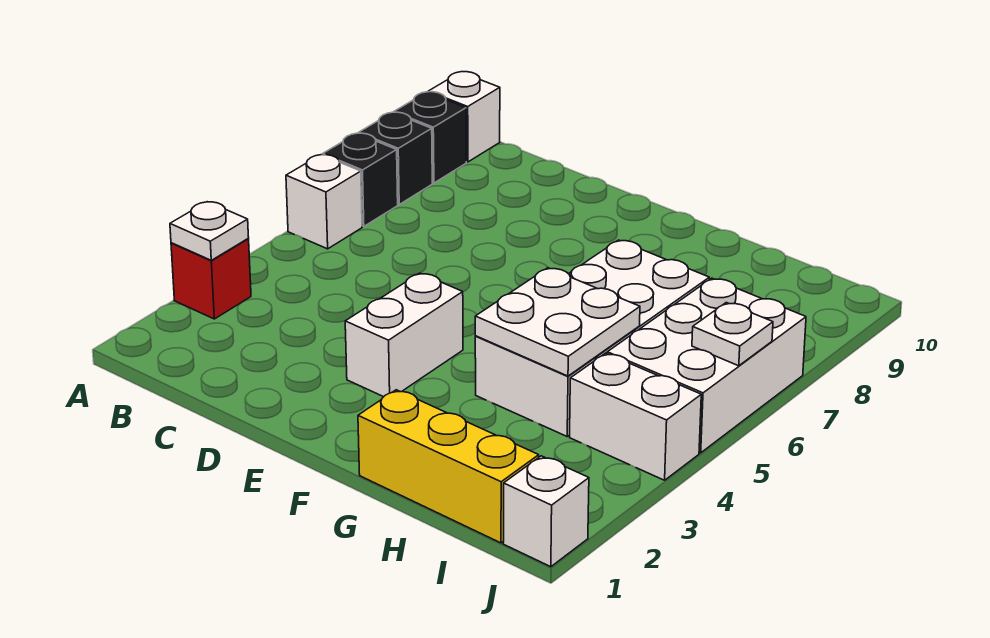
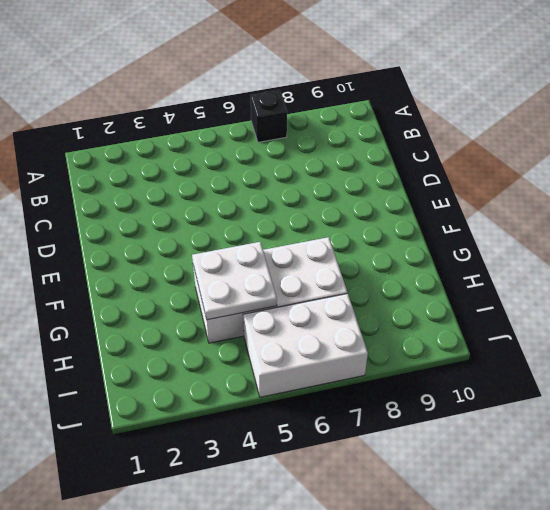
none -> red 1x1 brick [171,239,251,319]
none -> white 1x1 brick [286,155,362,249]
none -> black 1x1 brick [359,112,432,204]

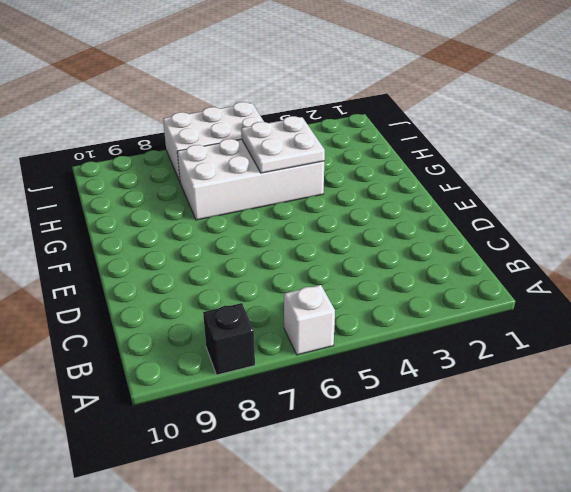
none -> red 1x1 brick [171,239,251,319]
none -> black 1x1 brick [323,133,398,226]
none -> black 1x1 brick [394,92,466,183]

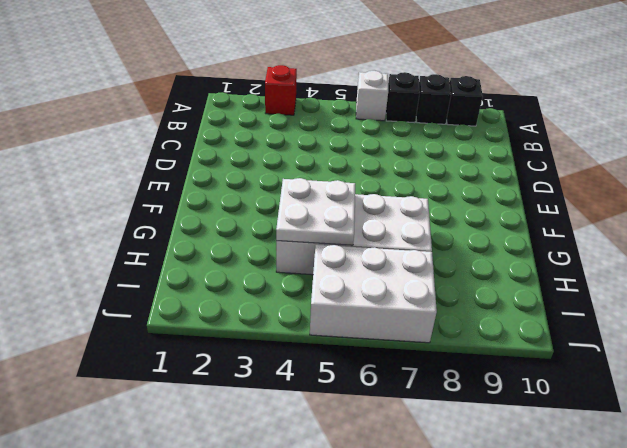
none -> white 1x1 brick [428,72,500,162]
none -> white 1x2 brick [345,273,463,397]
none -> yellow 1x3 brick [358,390,539,543]

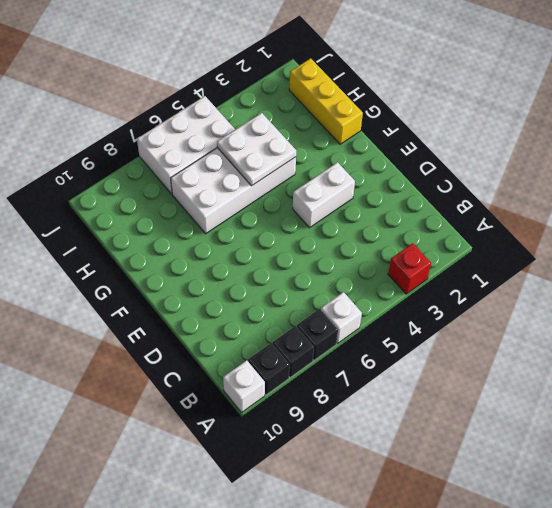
none -> white 1x2 brick [570,353,701,480]
none -> white 1x1 brick [503,456,589,567]
none -> white 1x1 plate [170,202,249,260]

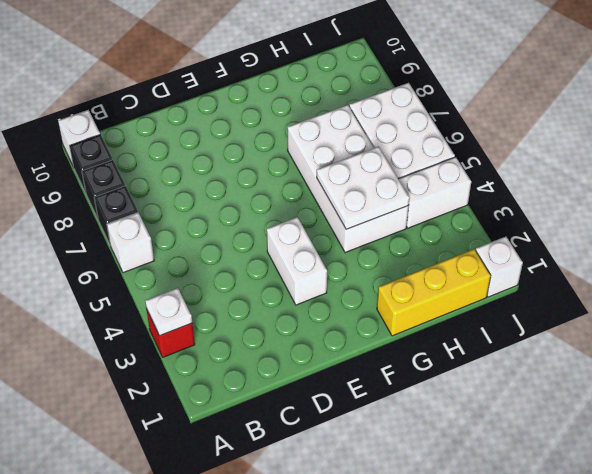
none -> white 1x1 plate [692,303,773,366]

